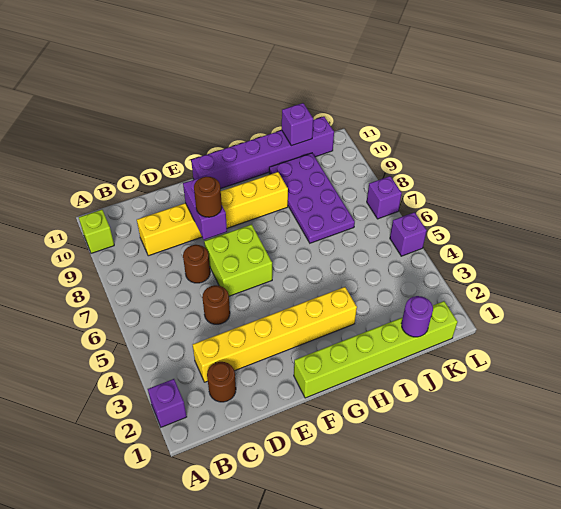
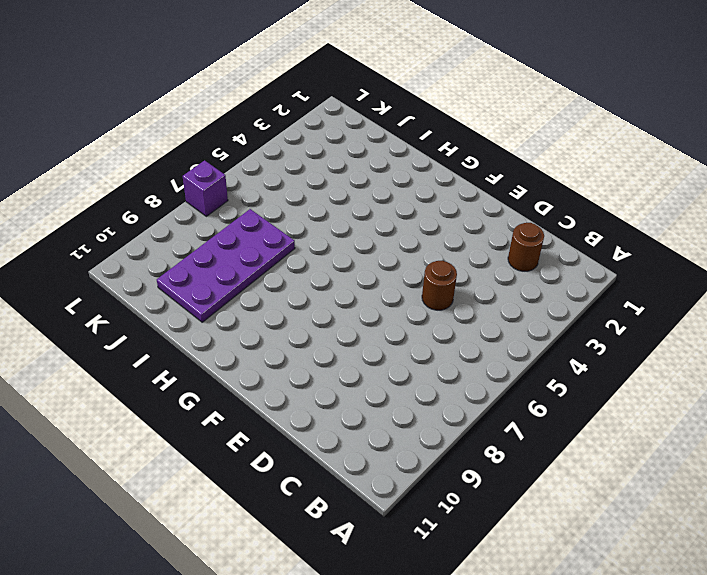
none -> purple 1x1 brick [148,379,187,427]
none -> lime 1x1 brick [79,210,114,253]
none -> yellow 1x6 brick [193,287,357,382]

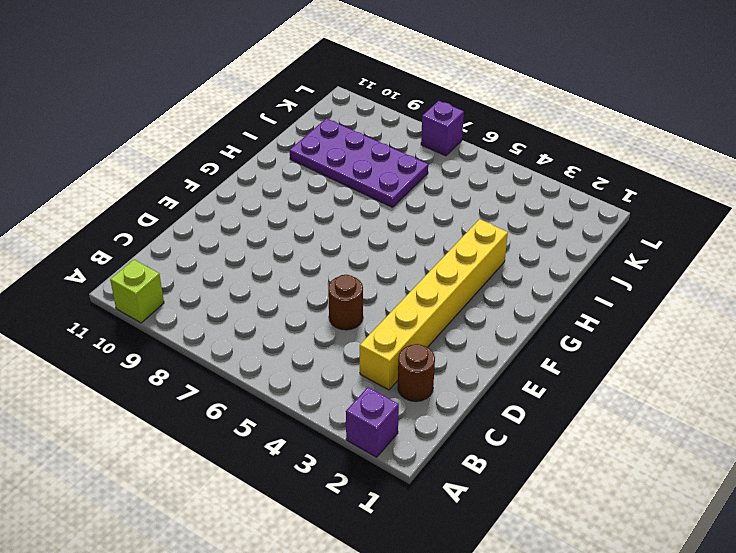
none -> yellow 1x6 brick [137,172,288,256]
none -> brown 1x1 round brick [183,245,210,283]
none -> lime 2x2 brick [204,224,272,296]

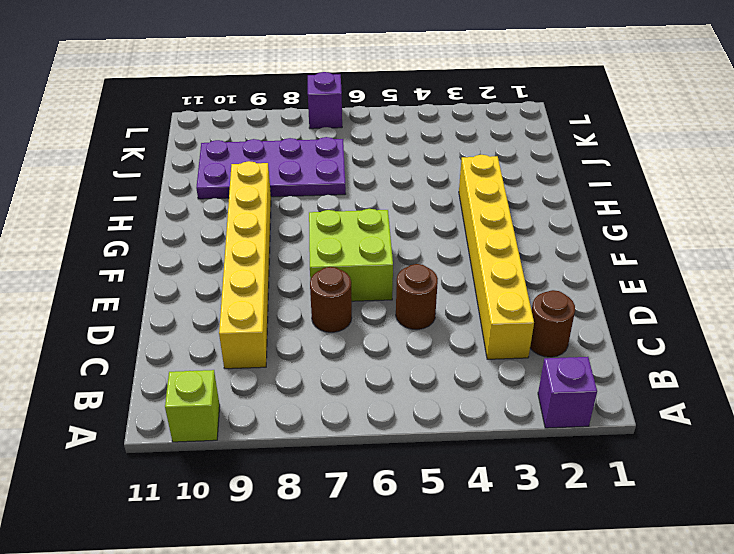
none -> lime 1x6 brick [294,301,458,398]
none -> purple 1x6 brick [191,117,334,189]
none -> purple 1x1 brick [390,212,427,256]

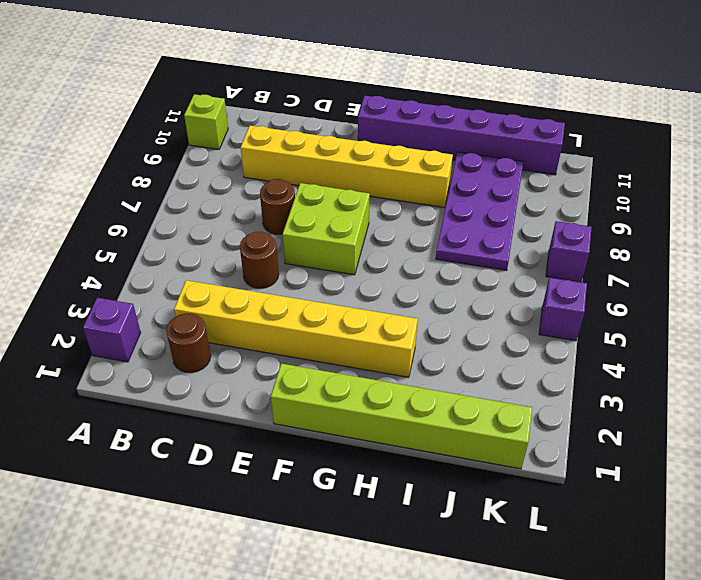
none -> purple 1x2 brick [183,176,227,240]
none -> purple 1x1 round brick [401,296,433,337]
none -> purple 1x1 brick [282,103,313,146]

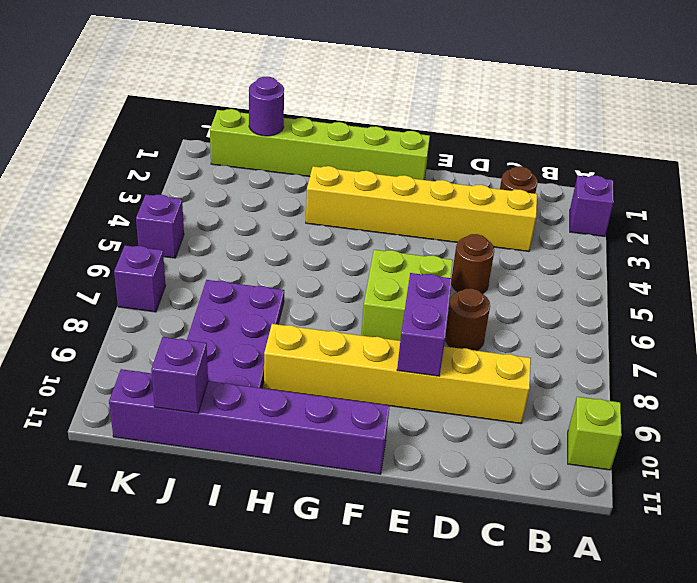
none -> brown 1x1 round brick [194,177,222,217]

